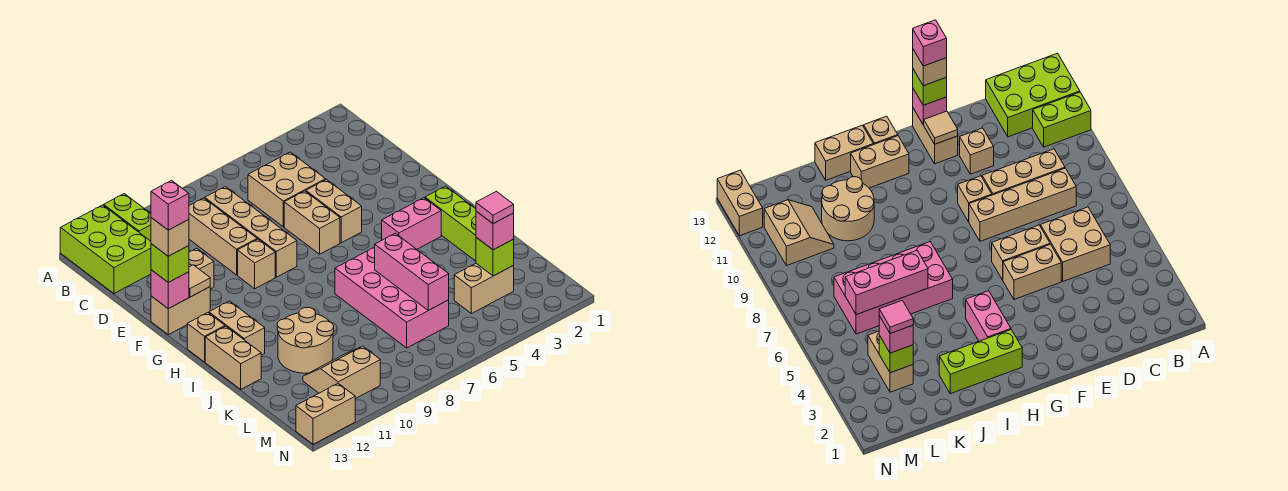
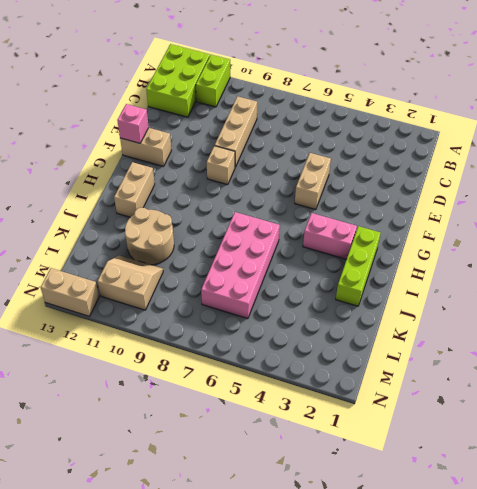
none -> tan 2x2 brick [248,152,326,227]
none -> tan 1x4 brick [205,187,297,277]
none -> tan 1x2 brick [284,191,340,254]

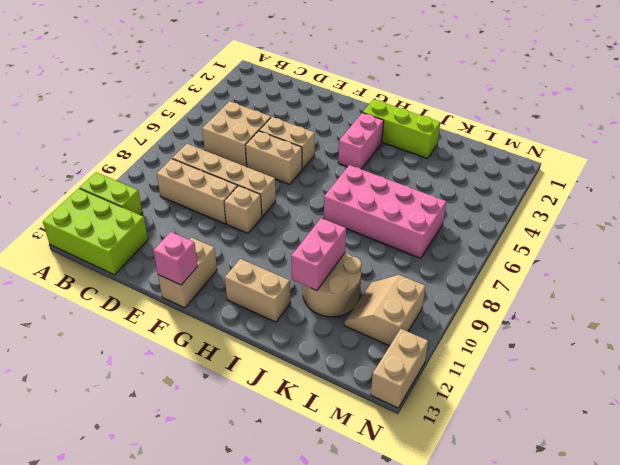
pink 1x2 brick [291,218,346,291] -> none
none -> tan 1x1 brick [189,248,214,289]
none -> tan 1x1 brick [187,313,225,362]
none -> tan 1x2 brick [205,326,261,389]

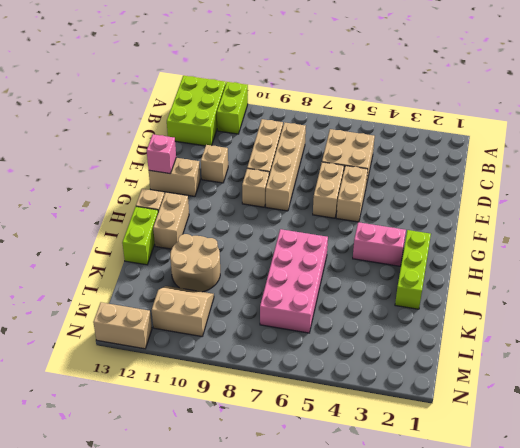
lime 1x2 brick [122,207,158,265] -> tan 1x2 brick [205,326,261,389]
none -> tan 1x2 brick [454,263,514,314]
none -> tan 1x1 tile [189,265,210,297]
none -> pink 1x3 brick [374,233,449,310]

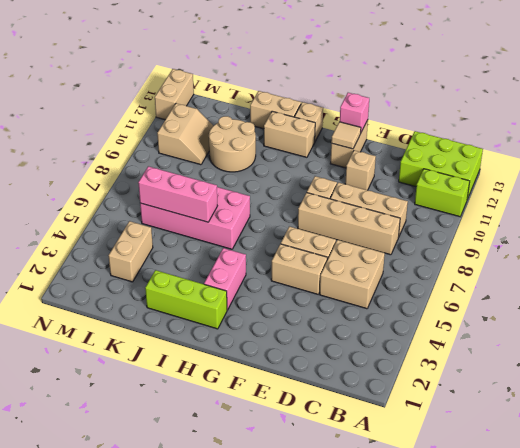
none -> lime 1x1 brick [476,237,514,276]
none -> lime 1x1 brick [151,244,189,282]
none -> pink 1x1 brick [476,211,514,250]

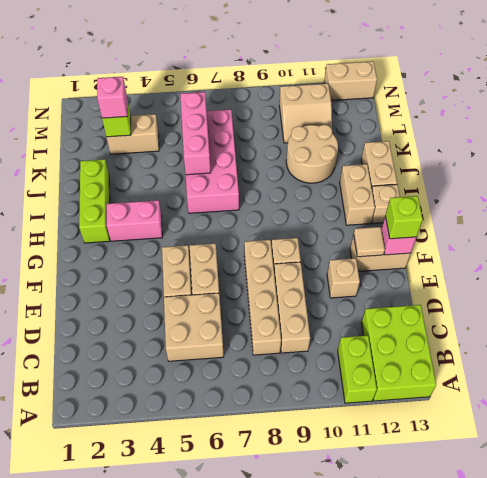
none -> tan 1x1 brick [151,218,189,256]
none -> pink 1x1 tile [476,191,514,224]
none -> pink 1x1 brick [151,180,189,230]

